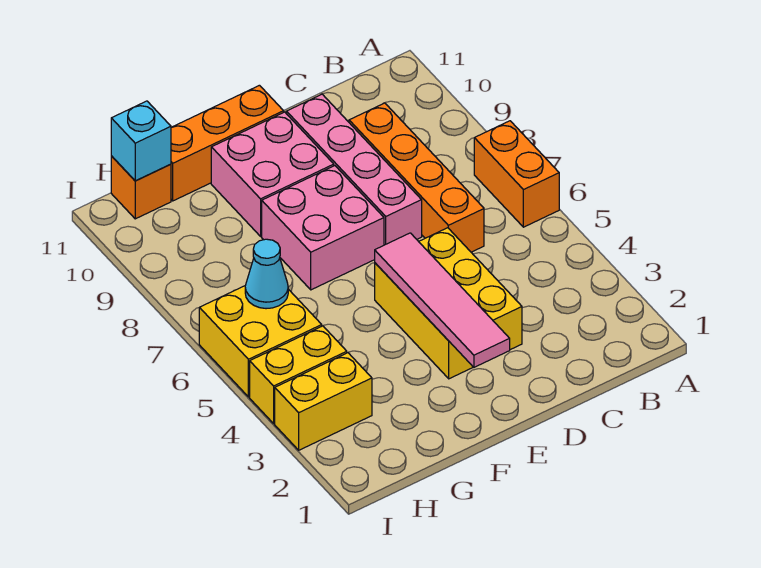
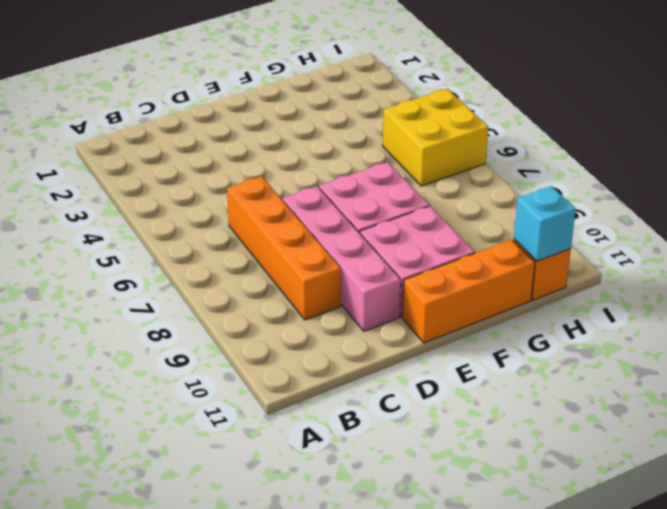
none -> orange 1x2 brick [474,121,559,227]
none -> yellow 2x3 brick [375,228,522,379]
none -> yellow 1x2 brick [275,353,372,450]

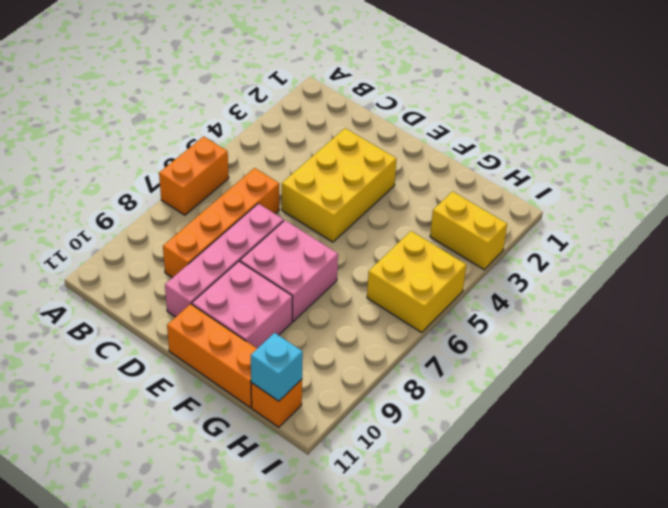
none -> yellow 1x2 brick [250,326,347,423]
none -> pink 1x4 tile [375,233,510,367]
none -> cyan 1x1 cone [245,239,288,309]

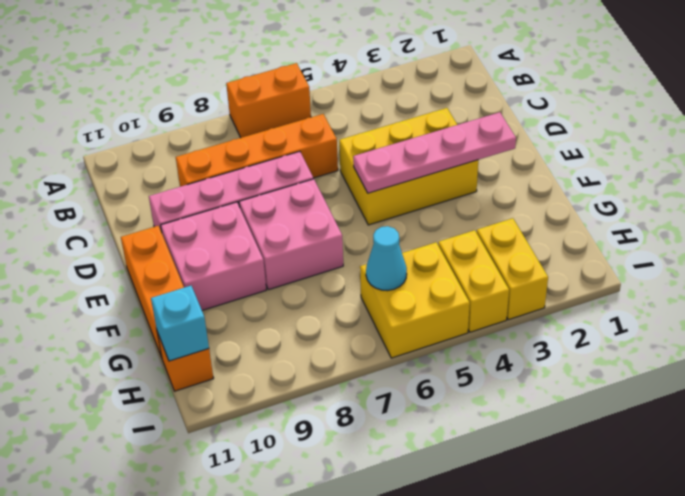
pink 1x4 plate [353,112,516,193] -> pink 1x4 tile [375,233,510,367]

